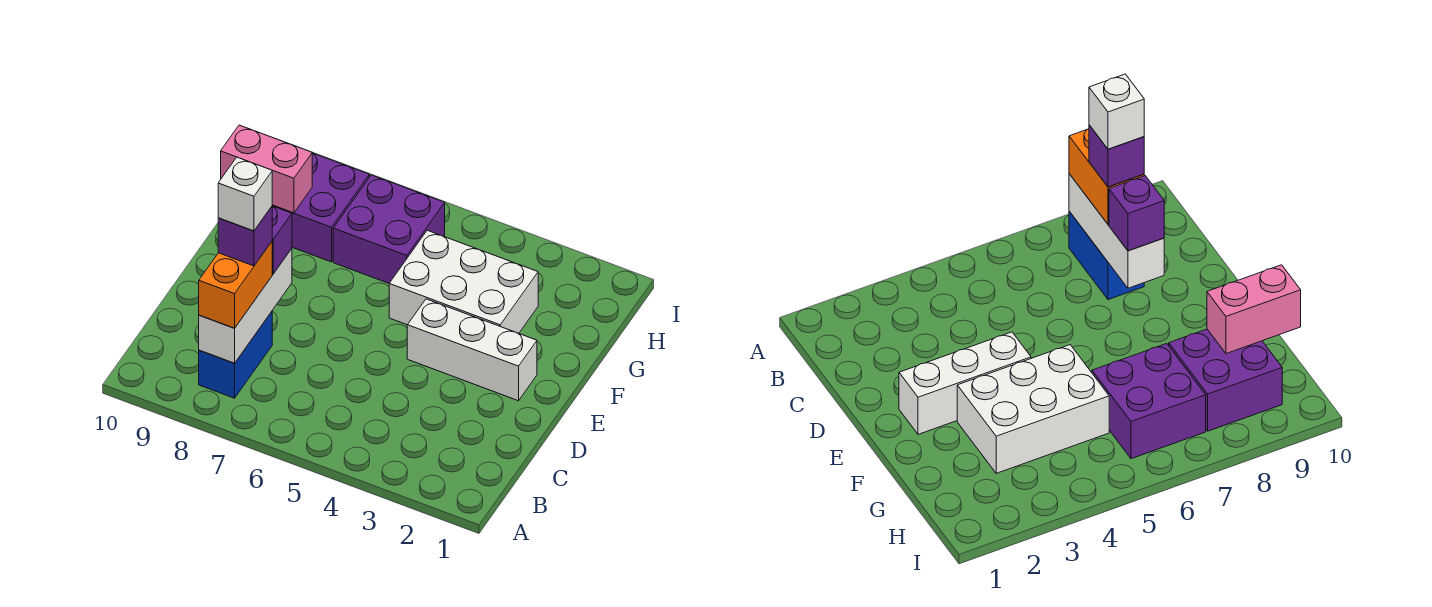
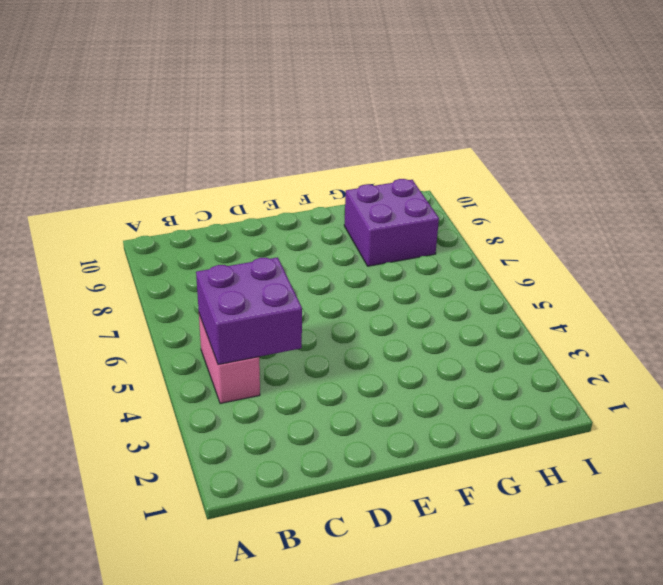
pink 1x2 brick [199,314,260,404] -> pink 1x2 brick moved to [221,125,312,213]
purple 2x2 brick [196,257,302,365] -> purple 2x2 brick moved to [333,175,445,283]
none -> blue 1x2 brick [199,312,272,398]
none -> white 1x3 brick [407,299,537,401]

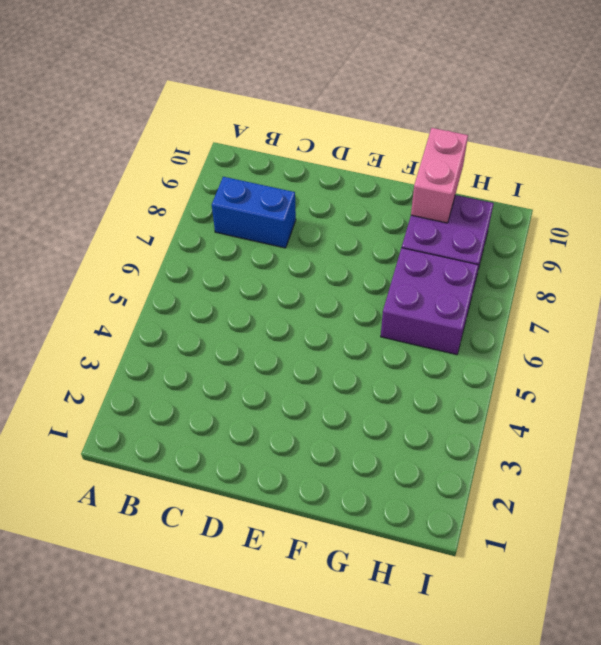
none -> white 1x3 brick [407,299,537,401]
none -> white 2x3 brick [389,230,538,333]

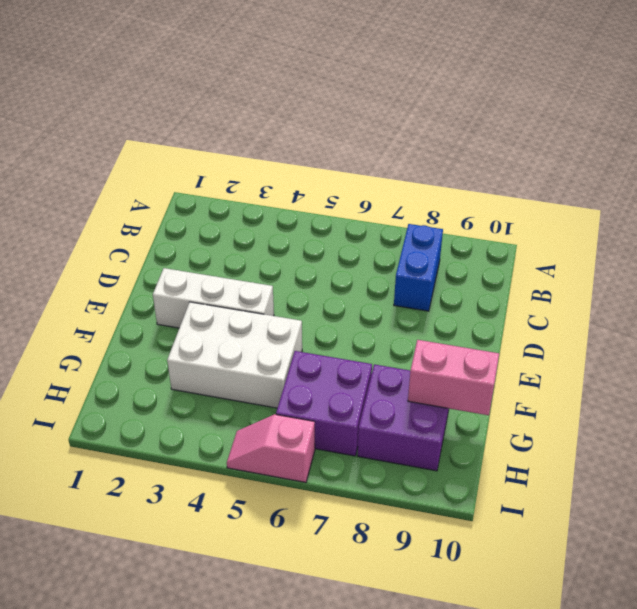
pink 1x2 slope [227,414,315,482] -> none
none -> white 1x3 brick [199,249,292,363]
none -> orange 1x2 brick [199,242,272,328]

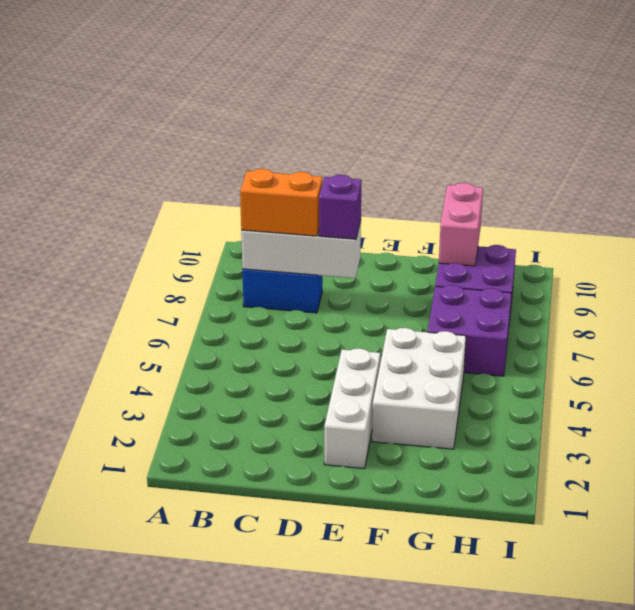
none -> purple 1x1 brick [218,207,272,266]
none -> white 1x1 brick [218,157,272,231]

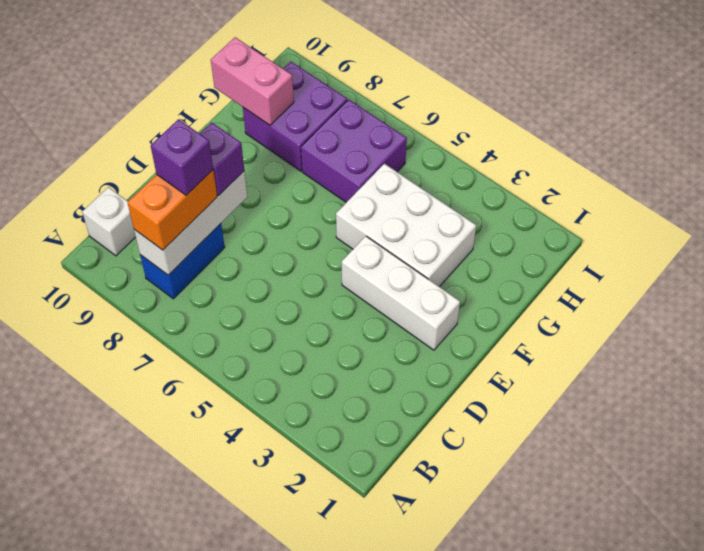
white 1x1 brick [82,187,136,256] -> white 1x1 brick moved to [218,157,272,231]

